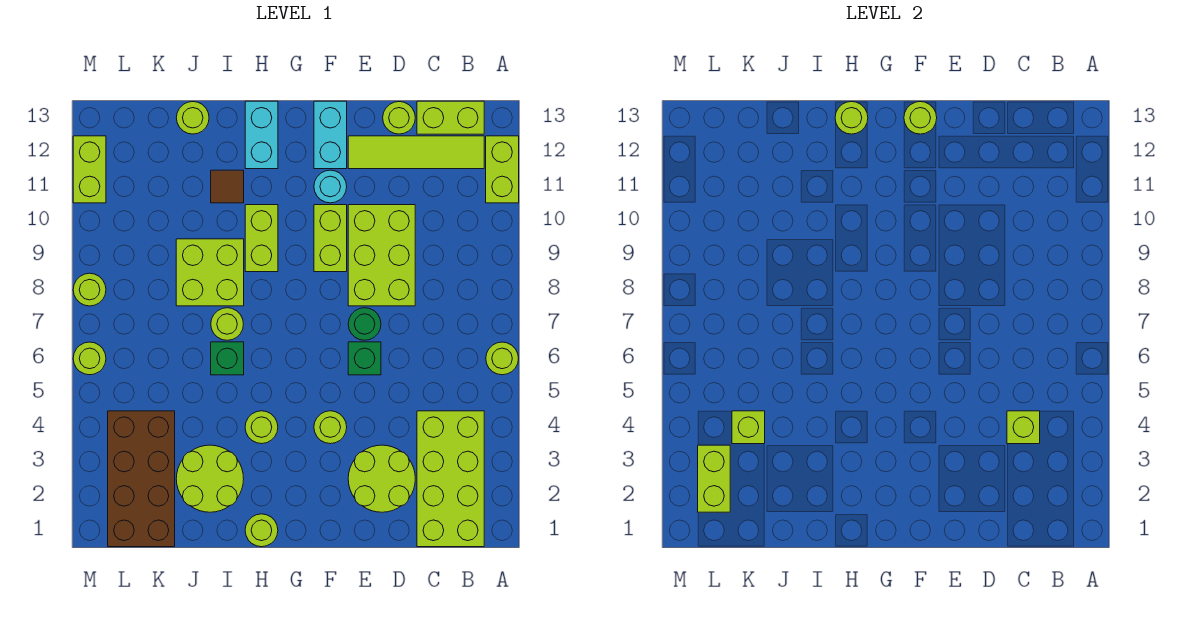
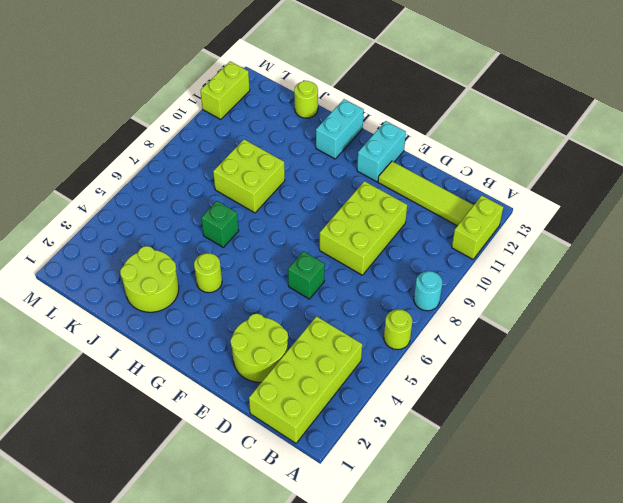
cyan 1x1 round brick [414,271,442,311] -> cyan 1x1 round brick moved to [314,170,347,203]
none -> lime 1x2 brick [417,101,484,134]
none -> lime 1x1 round brick [383,102,415,134]
none -> green 1x1 round brick [348,308,381,340]
none -> lime 1x1 round brick [314,411,347,444]

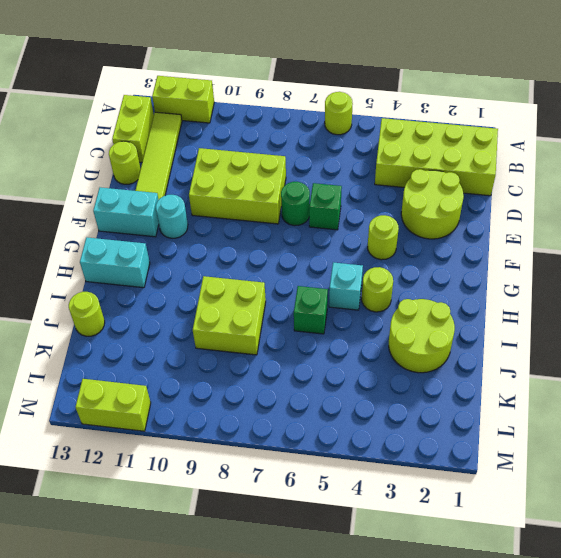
cyan 1x1 brick [329,262,363,310] -> none
none -> lime 1x2 brick [314,205,347,272]
none -> lime 1x1 round brick [245,514,278,547]
none -> lime 1x2 brick [245,205,278,272]
none -> lime 1x1 round brick [211,308,243,340]

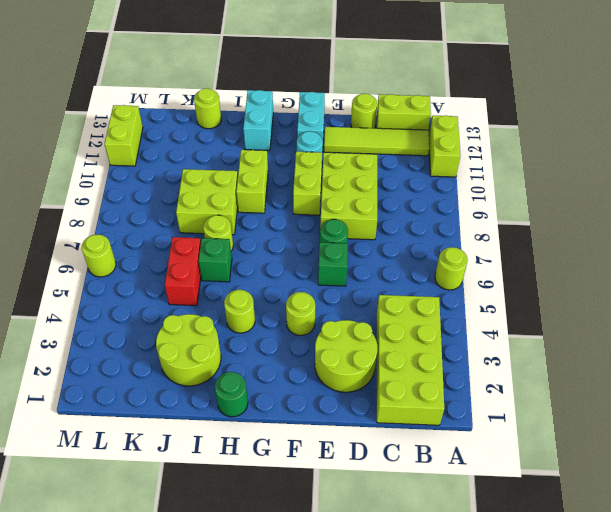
green 1x1 round brick [215,372,248,417] -> lime 1x1 round brick [245,514,278,547]
red 1x2 brick [165,237,201,306] -> none
none -> brown 1x1 tile [211,170,244,203]
none -> brown 2x4 brick [108,411,175,547]
none -> lime 1x1 round brick [73,273,106,306]
none -> lime 1x1 brick [1007,411,1040,444]

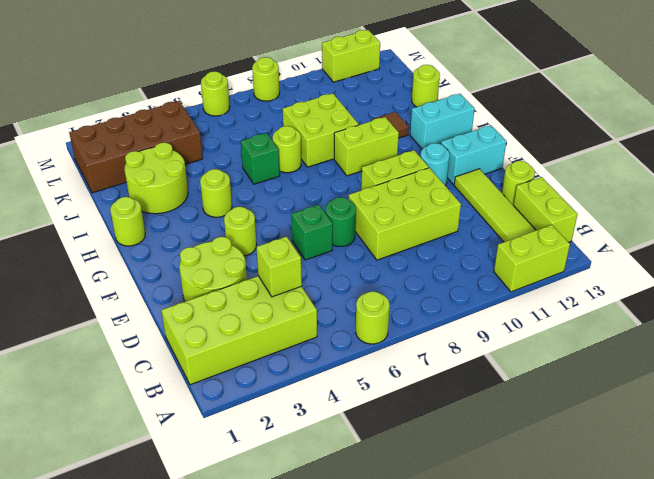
none -> lime 1x1 round brick [904,102,937,134]
none -> lime 1x1 round brick [835,102,868,134]
none -> lime 1x1 brick [732,411,765,444]
none -> lime 1x2 brick [698,445,730,512]

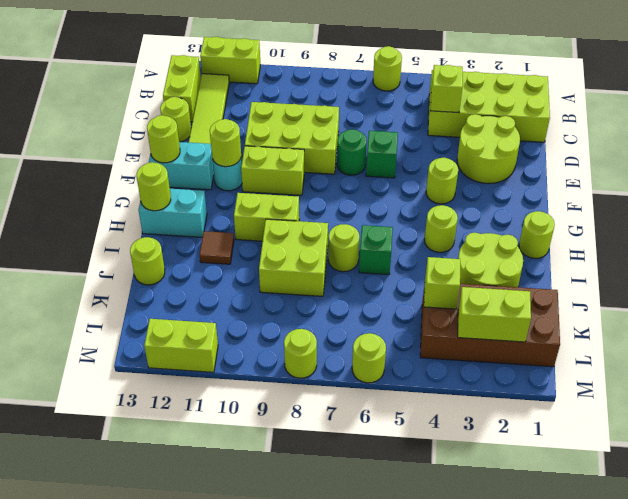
lime 1x1 round brick [210,119,241,167] -> none

